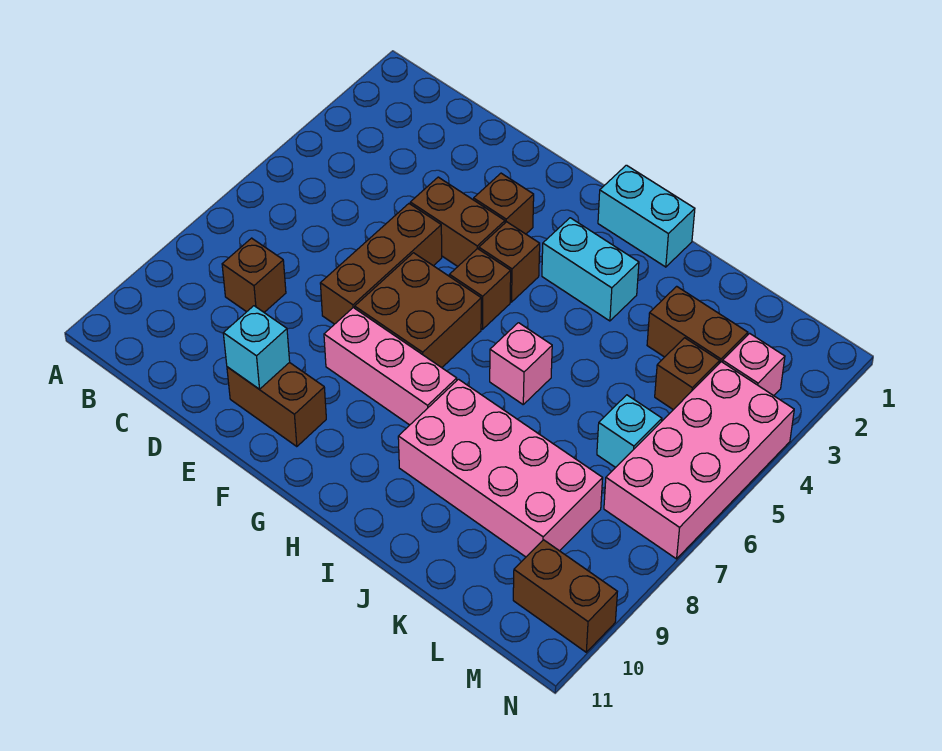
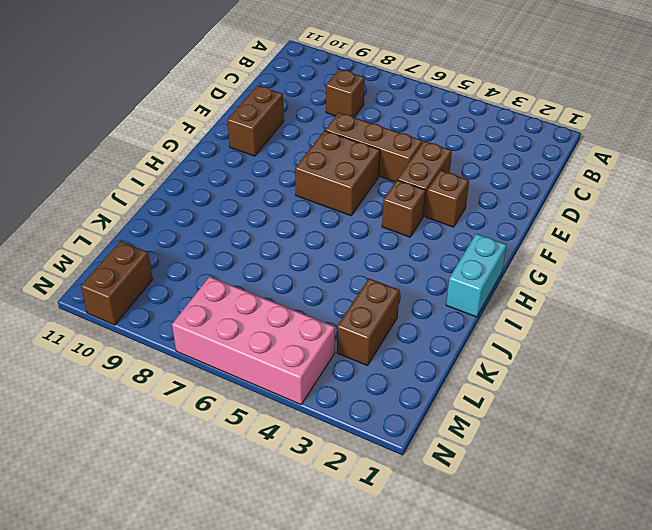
none -> pink 1x3 brick [324,308,457,425]
none -> brown 1x1 brick [449,248,511,329]
none -> cyan 1x2 brick [542,218,639,321]

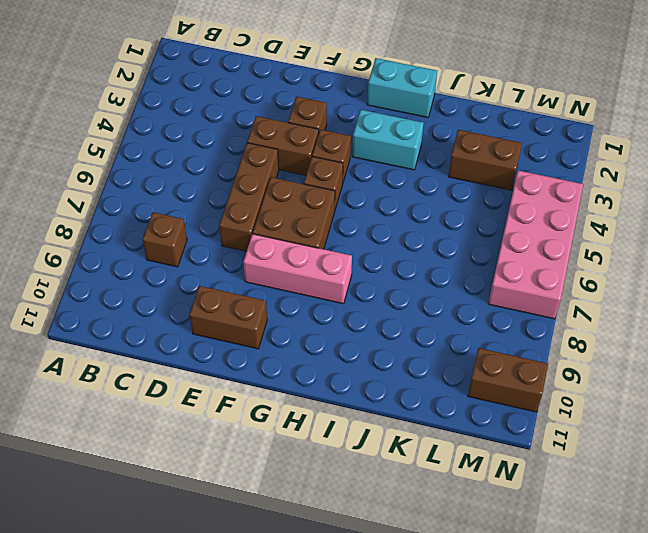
none -> pink 1x1 brick [490,323,552,404]
none -> pink 2x4 brick [398,379,603,557]
none -> brown 1x1 brick [655,338,720,410]

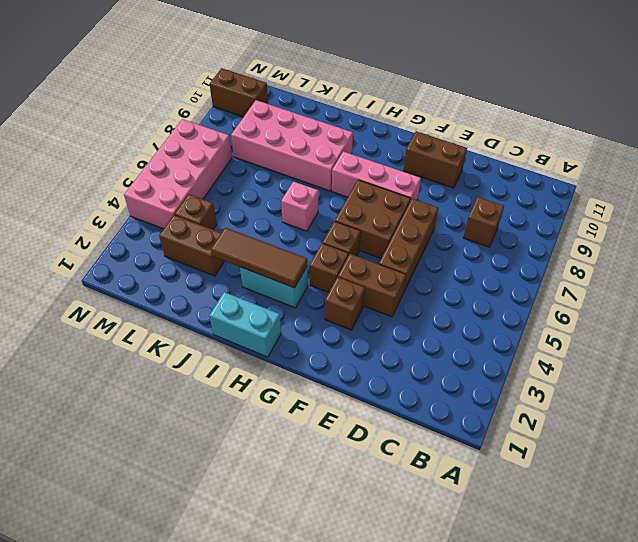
brown 1x3 tile [211,228,307,288] -> none
none -> cyan 1x1 brick [597,395,662,467]
none -> pink 1x1 brick [723,333,785,396]
none -> cyan 1x1 brick [223,306,290,389]

